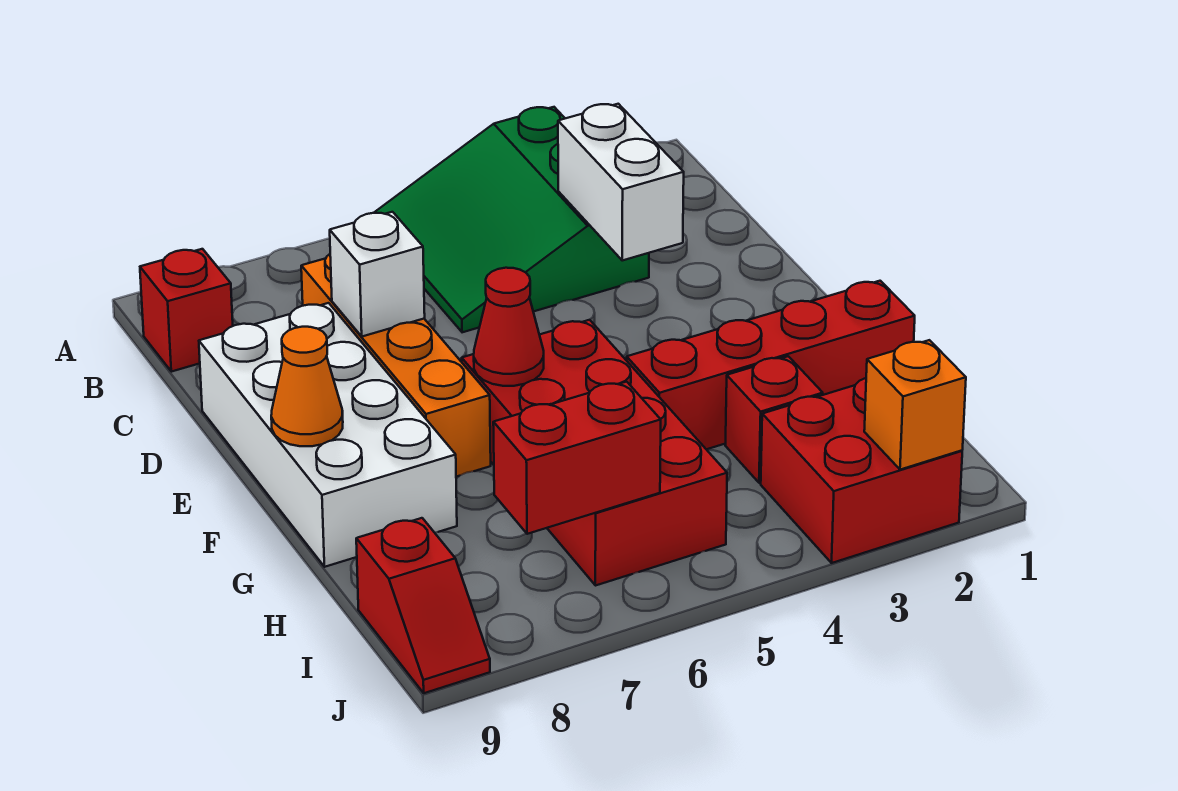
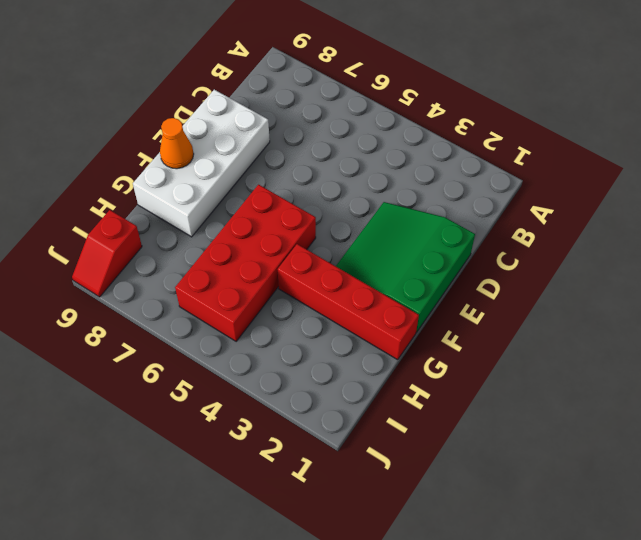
green 3x3 slope [336,202,475,332] -> green 3x3 slope moved to [374,107,649,332]
none -> red 1x1 brick [140,249,233,372]
none -> orange 1x4 brick [301,254,491,477]
none -> red 1x1 brick [725,356,823,483]

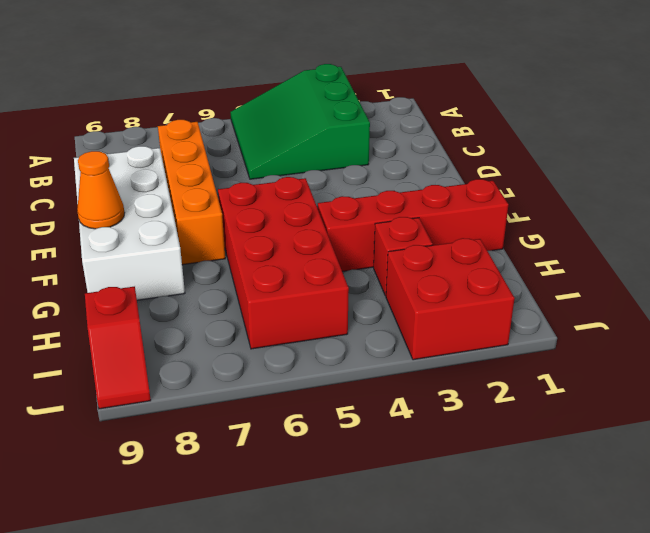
none -> red 1x1 brick [140,249,233,372]
none -> white 1x2 brick [558,104,684,260]
none -> white 1x1 brick [330,212,425,337]

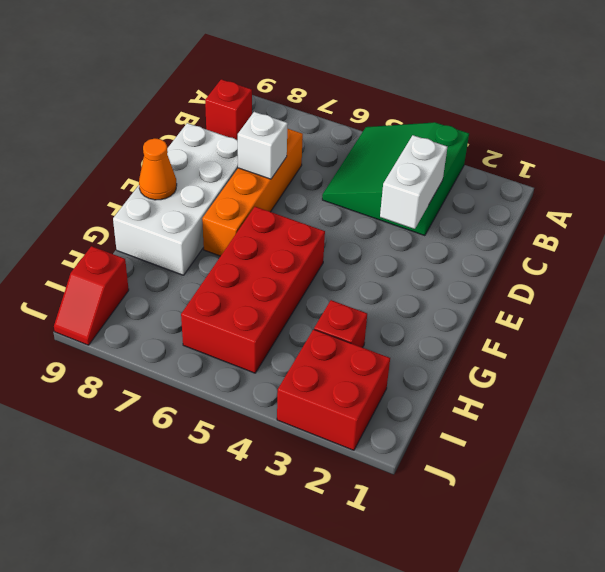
none -> red 1x4 brick [627,281,915,449]
none -> red 1x1 cone [474,268,544,386]
none -> red 1x2 brick [493,382,661,534]

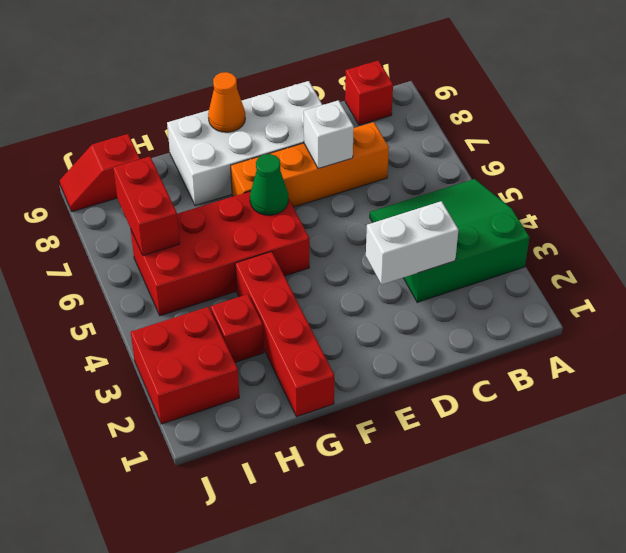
green 1x1 cone [250,154,288,215] -> red 1x1 cone [474,268,544,386]
none -> orange 1x1 brick [864,340,966,470]

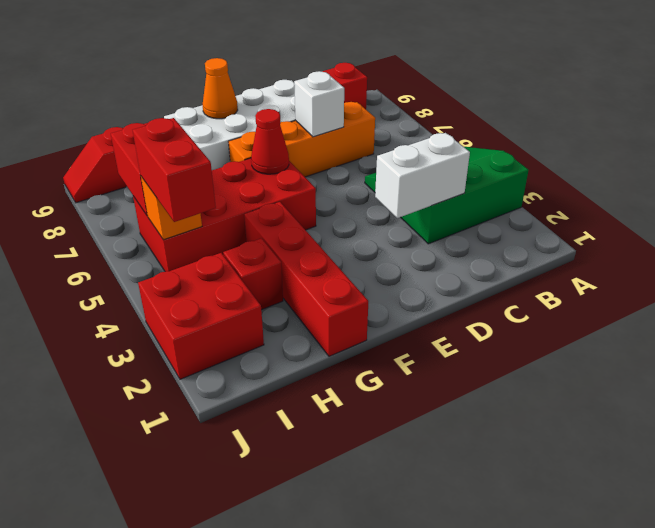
red 1x2 brick [133,118,216,222] -> none
orange 1x1 brick [141,177,202,240] -> orange 1x1 brick moved to [864,340,966,470]

